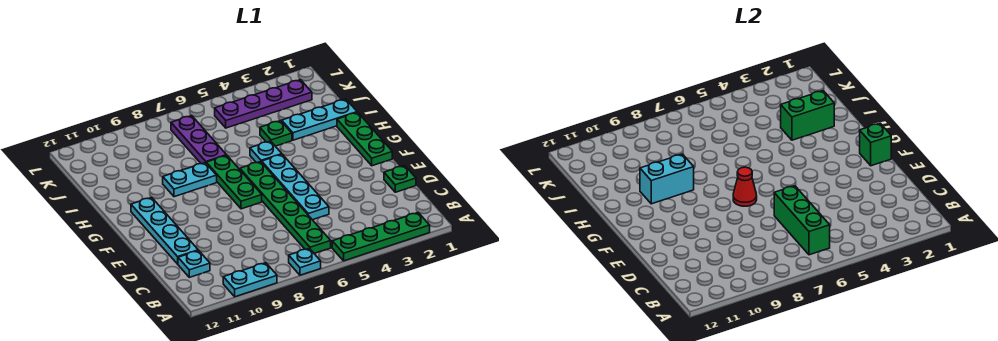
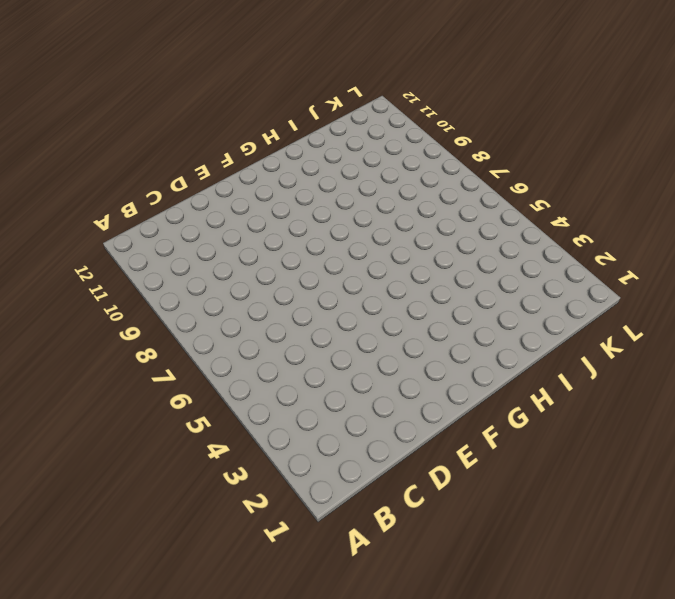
none -> green 1x4 plate [332,213,430,261]
none -> cyan 1x1 plate [289,248,321,275]
none -> cyan 1x2 plate [223,263,277,297]

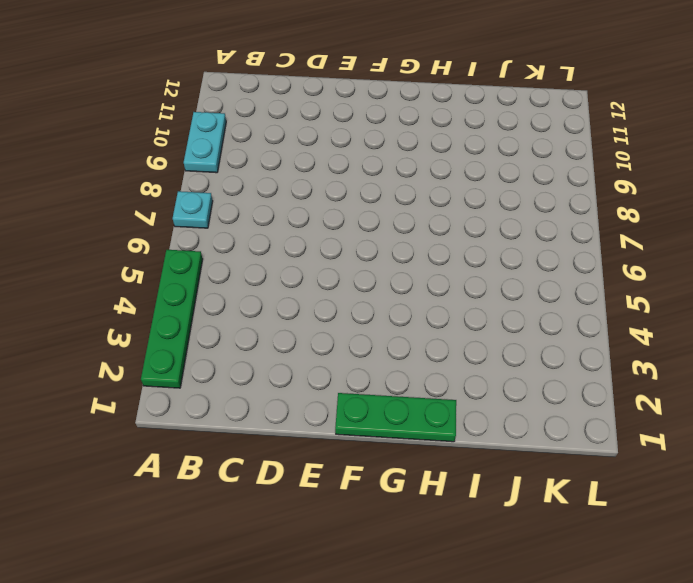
none -> green 1x6 plate [240,162,331,253]
none -> cyan 1x1 plate [178,250,210,277]
none -> green 1x1 plate [384,166,416,192]

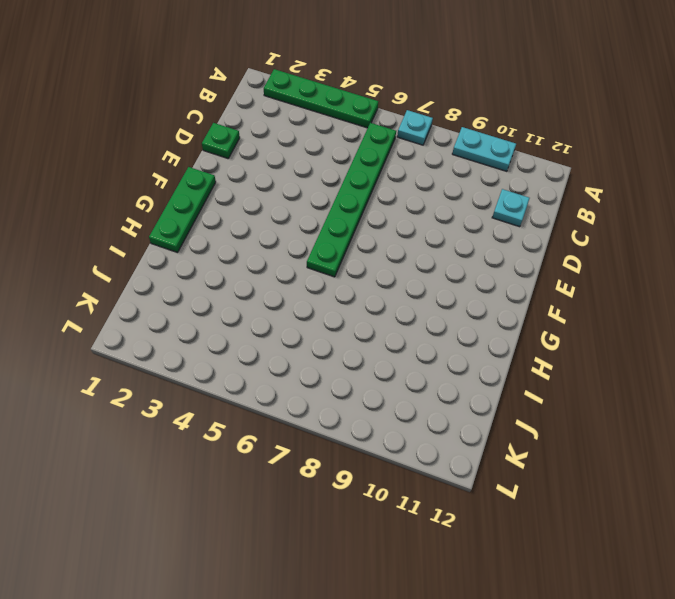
none -> cyan 1x4 plate [262,154,329,220]
none -> cyan 1x4 plate [131,197,198,264]
none -> green 1x3 plate [206,156,262,209]

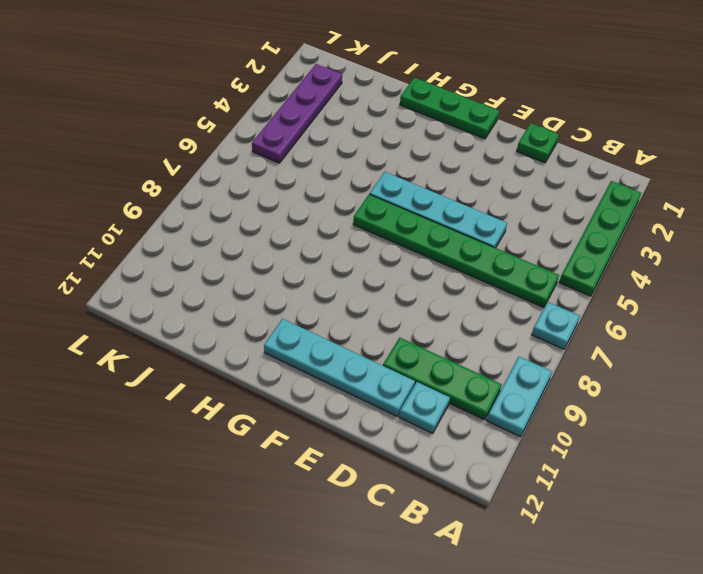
green 1x3 plate [383,337,502,420] -> green 1x3 plate moved to [206,156,262,209]
none -> cyan 1x1 plate [250,141,282,163]
none -> cyan 1x2 plate [163,163,217,197]
none -> cyan 1x3 plate [282,99,357,140]

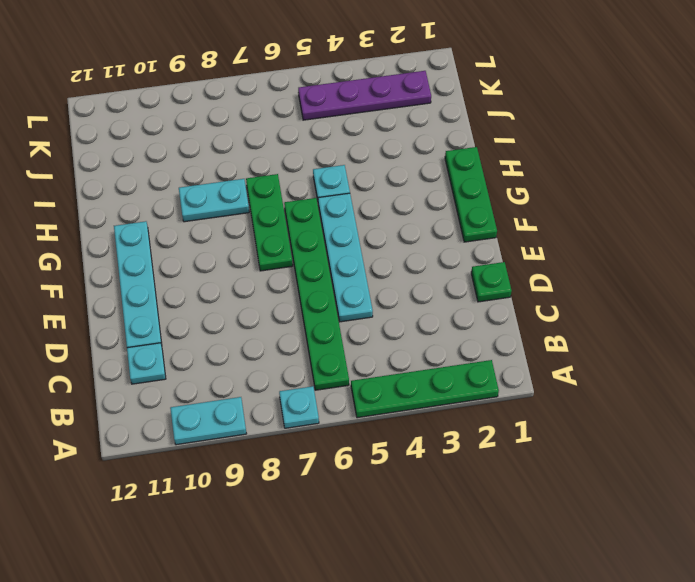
none -> cyan 1x3 plate [282,99,357,140]
none -> green 1x1 plate [260,121,292,146]
none -> purple 1x3 plate [171,116,227,164]

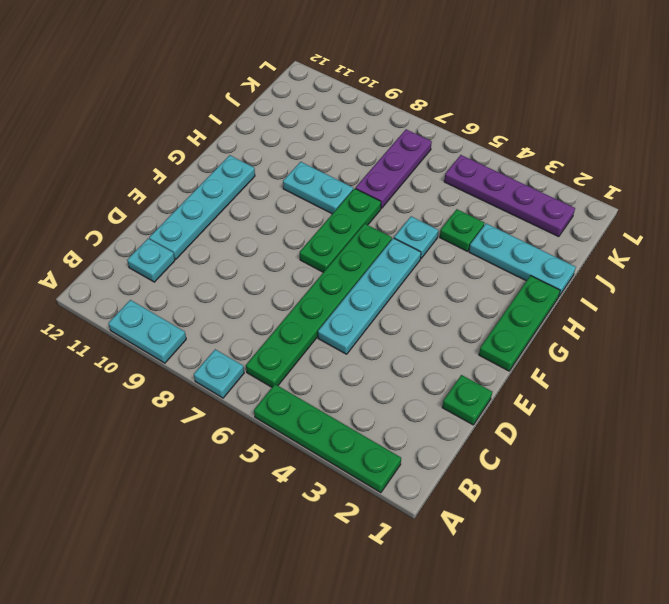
none -> green 1x3 brick [774,186,830,255]
none -> green 1x1 brick [860,123,891,166]
none -> red 1x1 cone [733,167,757,206]

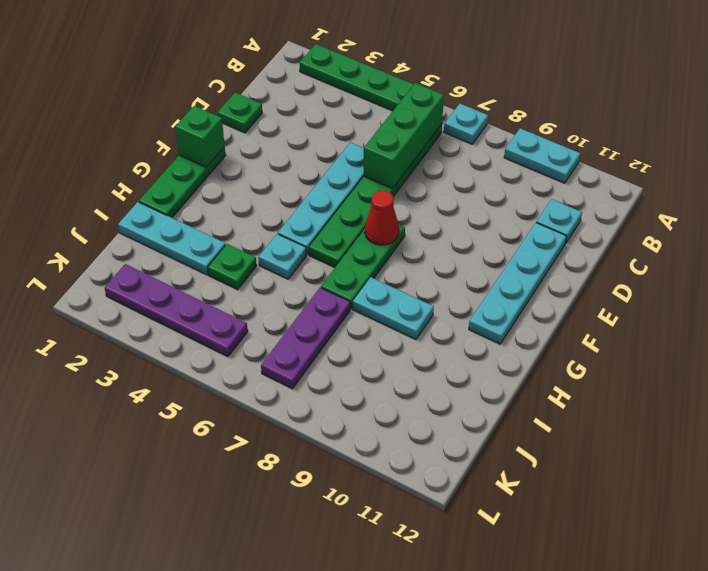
none -> cyan 1x2 brick [640,154,694,204]
none -> green 1x2 brick [781,91,834,140]

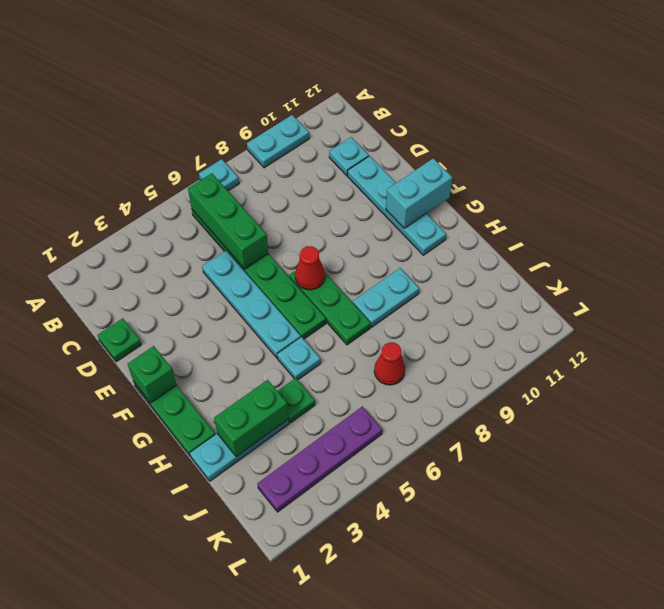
cyan 1x2 brick [386,158,452,228] -> cyan 1x2 brick moved to [640,154,694,204]
red 1x1 cone [374,342,405,385] -> purple 1x3 plate [171,116,227,164]
none -> green 1x4 plate [332,213,430,261]

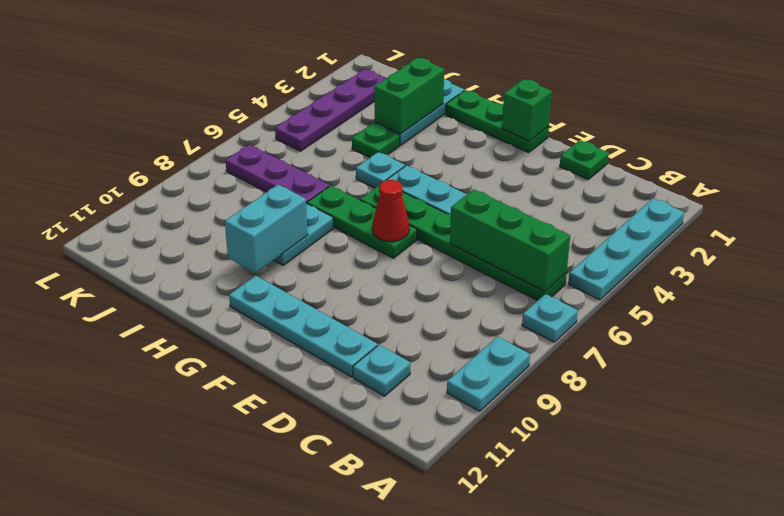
cyan 1x4 plate [568,198,684,300] -> green 1x4 plate [332,213,430,261]

